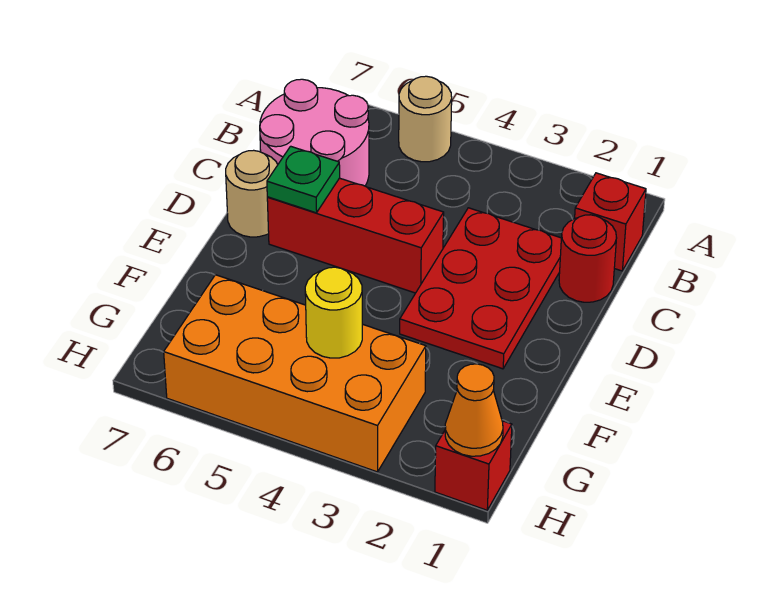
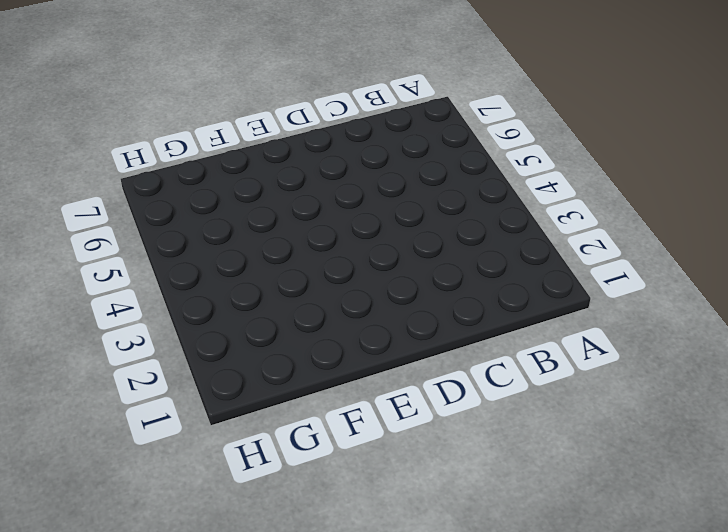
none -> tan 1x1 round brick [399,76,452,162]
none -> red 1x1 brick [575,173,646,271]
none -> pink 2x2 round brick [260,79,369,186]

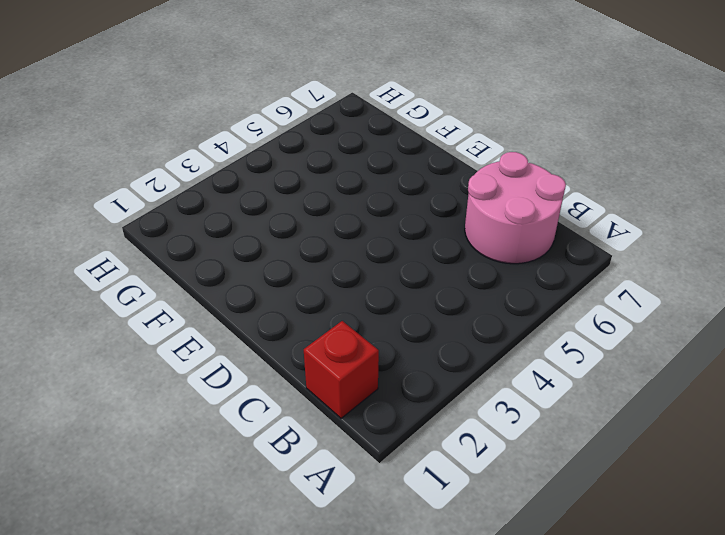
none -> tan 1x1 round brick [399,76,452,162]
none -> red 1x1 round brick [559,215,617,302]
none -> red 2x3 plate [400,208,561,369]

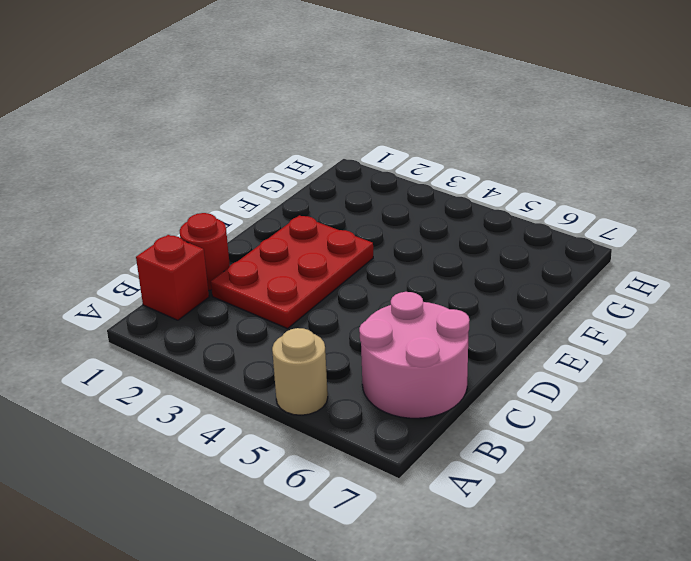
none -> red 1x3 brick [267,178,444,293]
none -> tan 1x1 round brick [226,150,278,237]
none -> orange 2x4 brick [164,275,426,472]

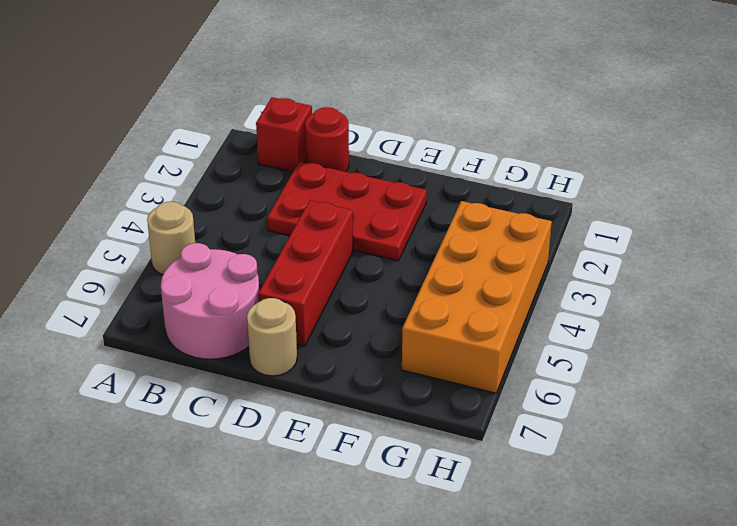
none -> red 1x1 brick [435,421,512,510]
none -> green 1x1 plate [267,146,340,213]
none -> yellow 1x1 round brick [305,267,362,358]

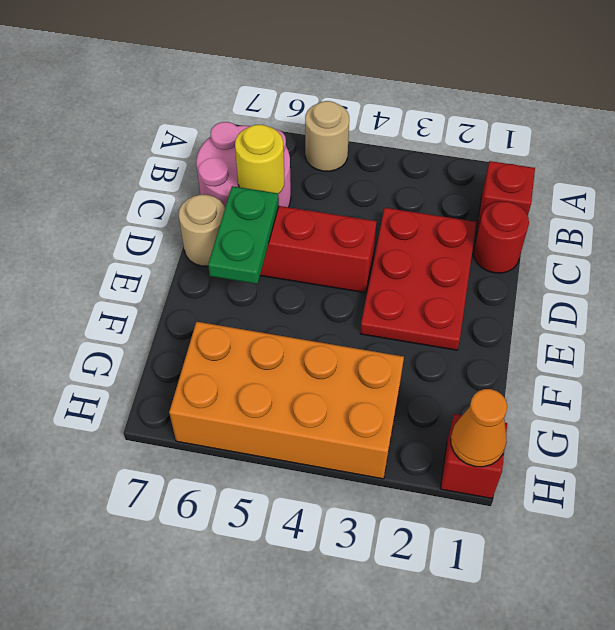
yellow 1x1 round brick [235,125,284,194] -> yellow 1x1 round brick moved to [305,267,362,358]
green 1x2 plate [208,186,279,284] -> green 1x1 plate [267,146,340,213]

